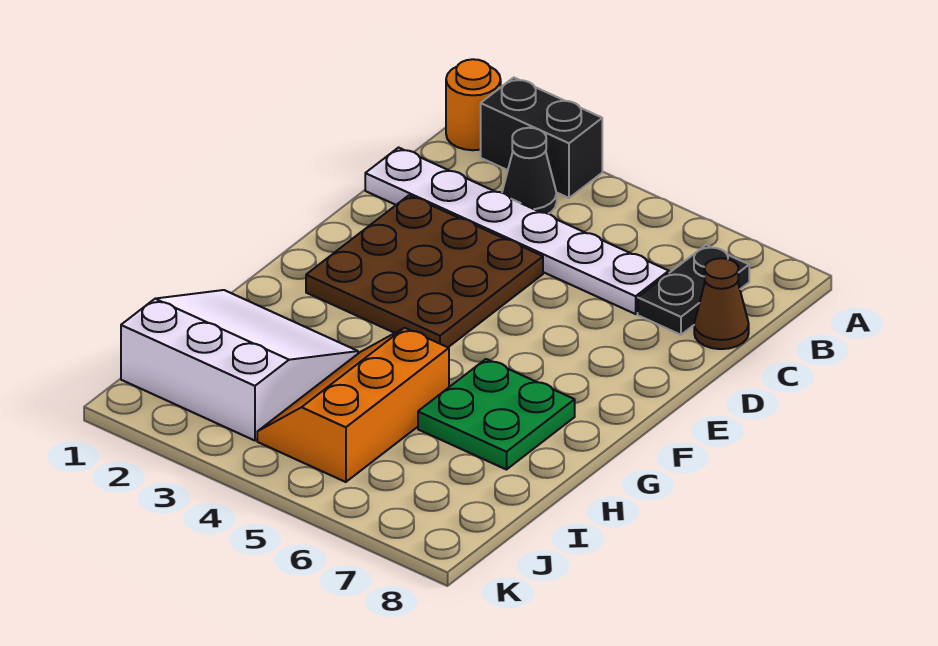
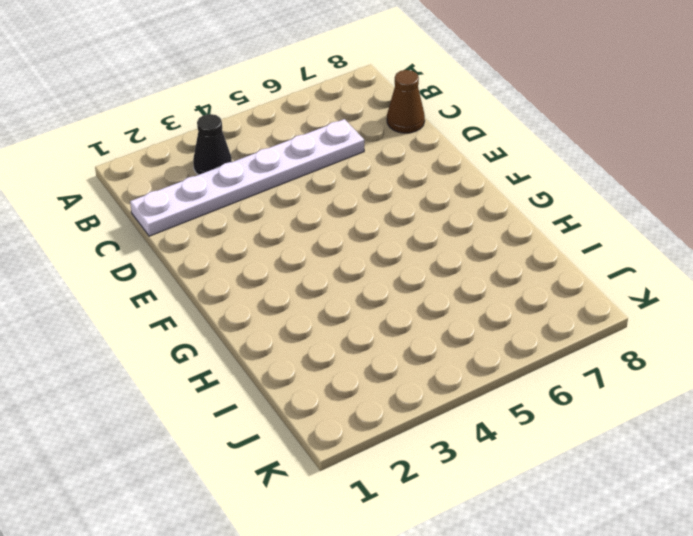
none -> orange 1x1 round brick [446,59,501,150]
none -> black 1x2 brick [481,78,602,198]

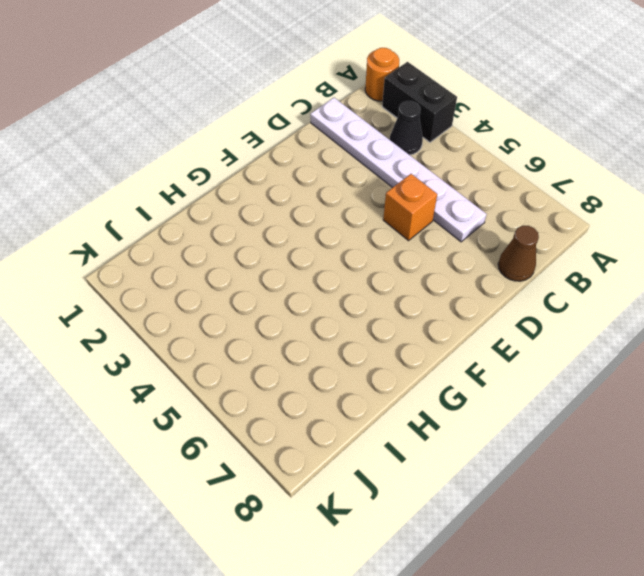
orange 1x1 brick [383,174,437,241] -> none
none -> black 1x2 plate [638,245,749,335]
none -> brown 3x3 plate [306,195,543,347]

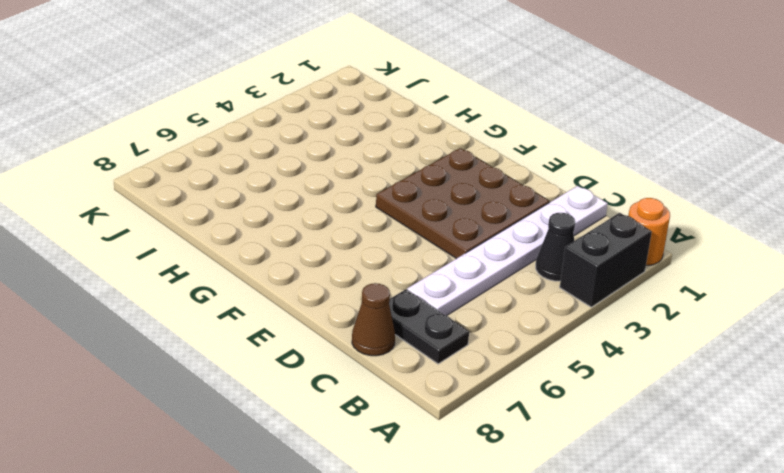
none -> green 2x2 plate [418,359,575,470]
none -> white 3x3 slope [121,290,358,441]

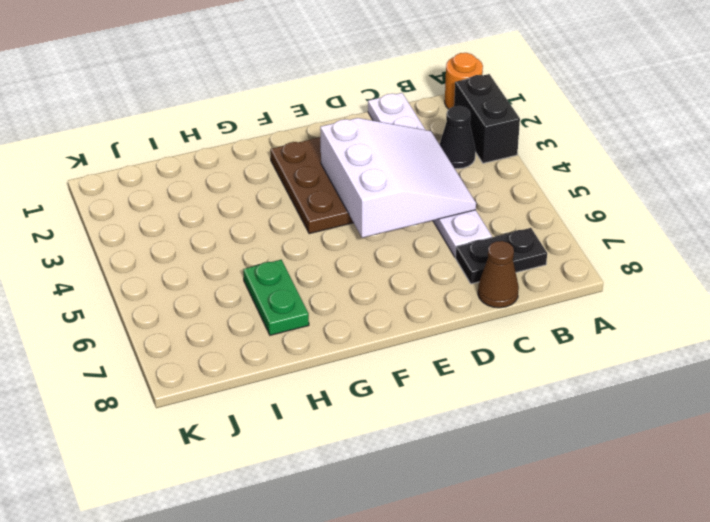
white 3x3 slope [320,118,476,238] -> white 3x3 slope moved to [121,290,358,441]
green 1x2 plate [243,260,309,335] -> green 2x2 plate [418,359,575,470]
none -> orange 2x3 slope [257,328,449,482]

